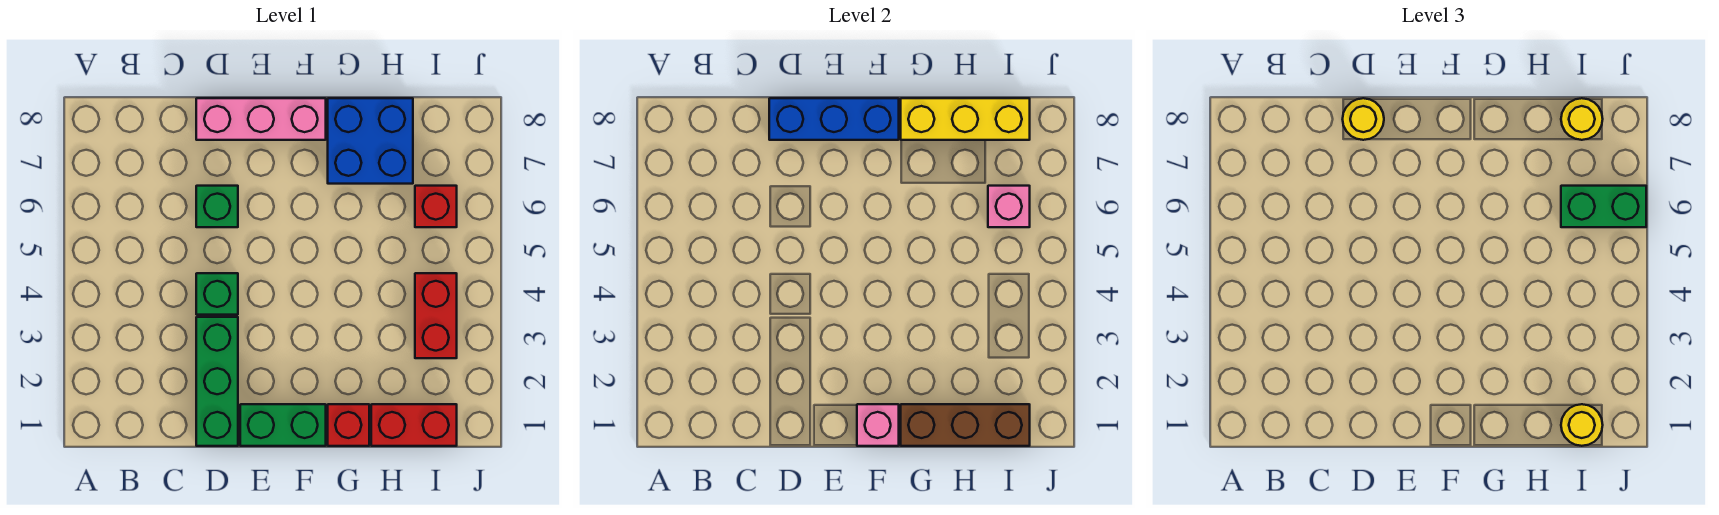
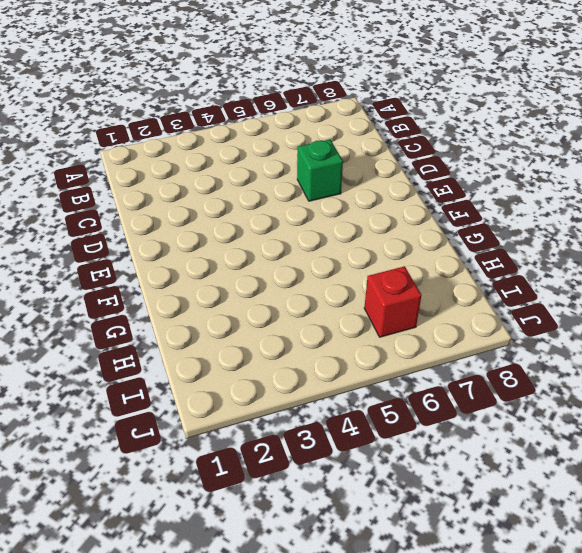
none -> green 1x3 brick [196,317,238,446]
none -> green 1x1 brick [196,273,238,315]
none -> pink 1x3 brick [196,98,326,140]

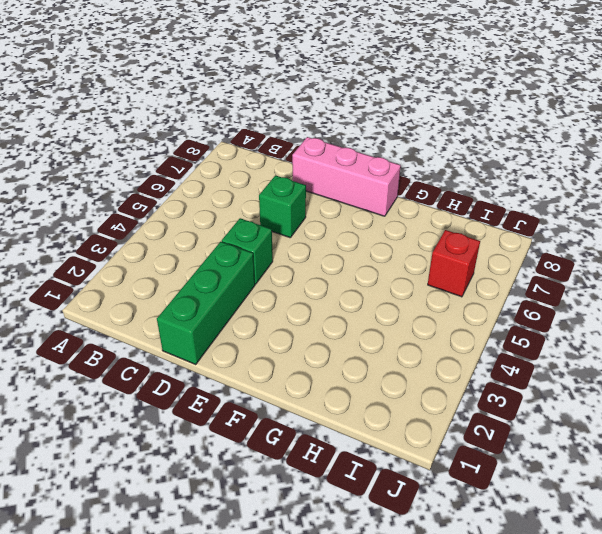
none -> green 1x2 brick [240,404,326,446]
none -> red 1x1 brick [328,404,369,446]
none -> blue 2x2 brick [328,98,413,184]

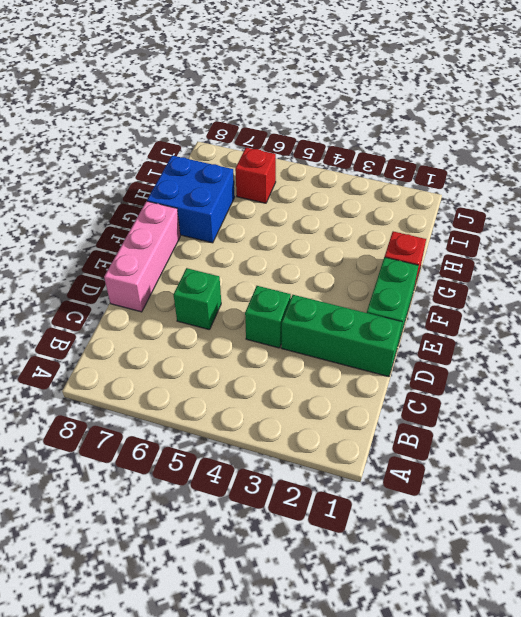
none -> red 1x2 brick [371,404,457,446]
none -> red 1x2 brick [415,273,457,358]
none -> blue 1x3 brick [769,98,899,140]

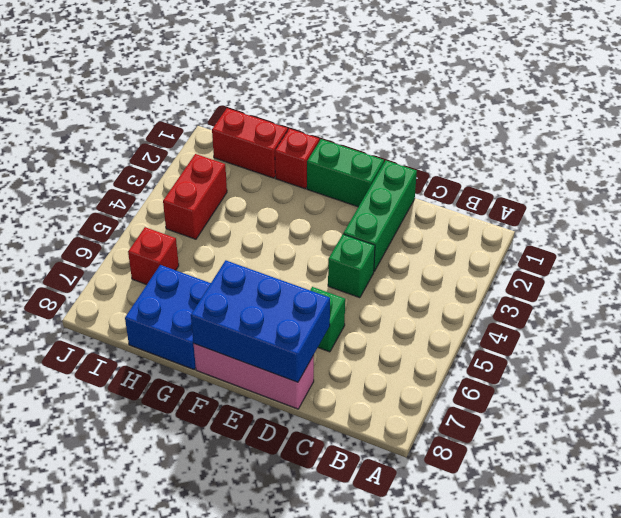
blue 2x3 brick [191,260,330,382] -> blue 1x3 brick [769,98,899,140]
none -> pink 1x1 brick [857,404,899,446]
none -> brown 1x3 brick [901,404,1030,446]
none -> yellow 1x3 brick [901,98,1030,140]

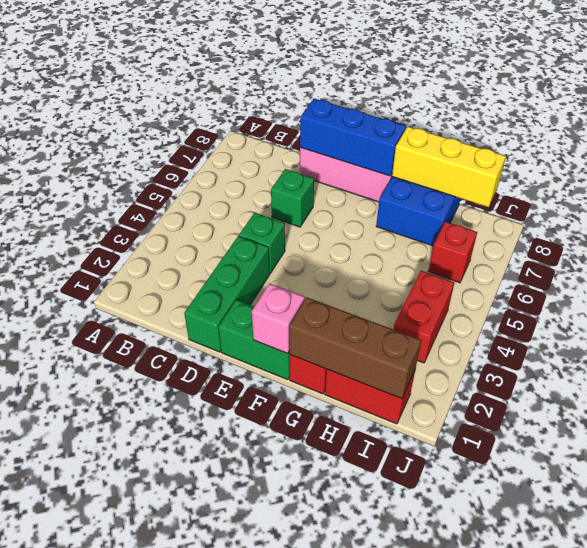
none -> pink 1x1 brick [988,186,1030,227]
none -> yellow 1x1 round brick [1343,98,1384,140]
none -> yellow 1x1 round brick [1561,404,1603,446]

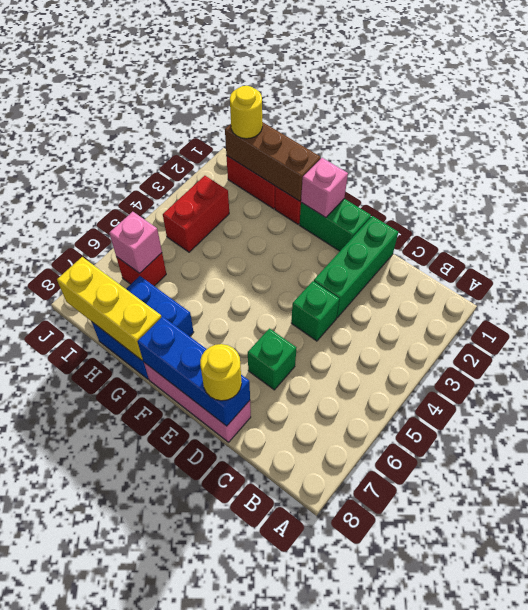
none -> green 1x2 brick [1561,186,1646,227]
none -> yellow 1x1 round brick [1561,98,1603,140]

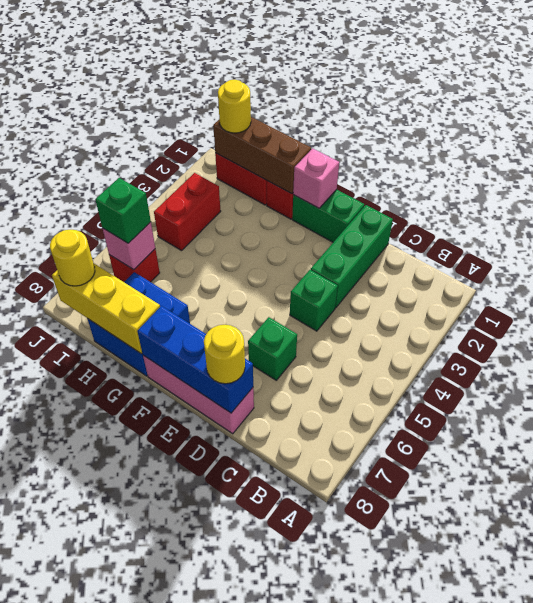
green 1x1 brick [95,178,151,243] -> green 1x2 brick [1561,186,1646,227]

